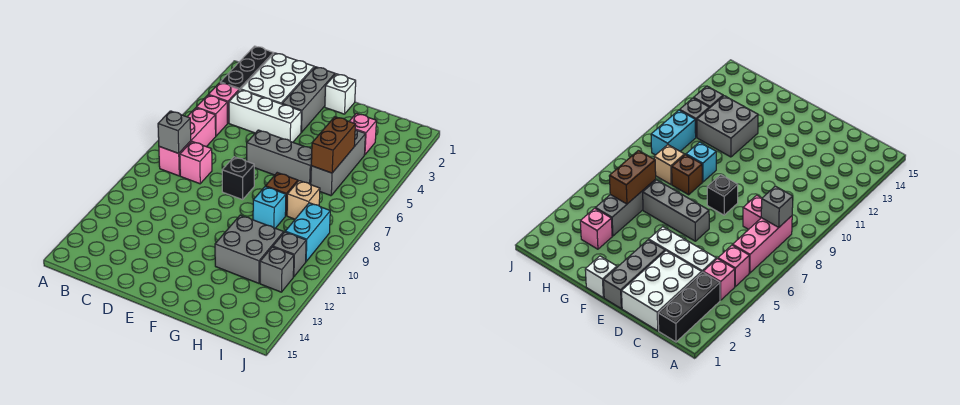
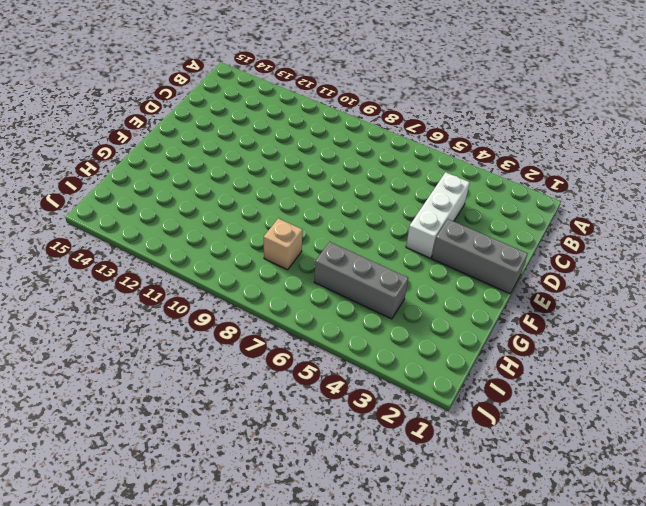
none -> black 1x3 brick [220,46,274,90]
none -> pink 1x1 brick [208,83,239,123]
none -> pink 1x1 brick [196,95,227,136]

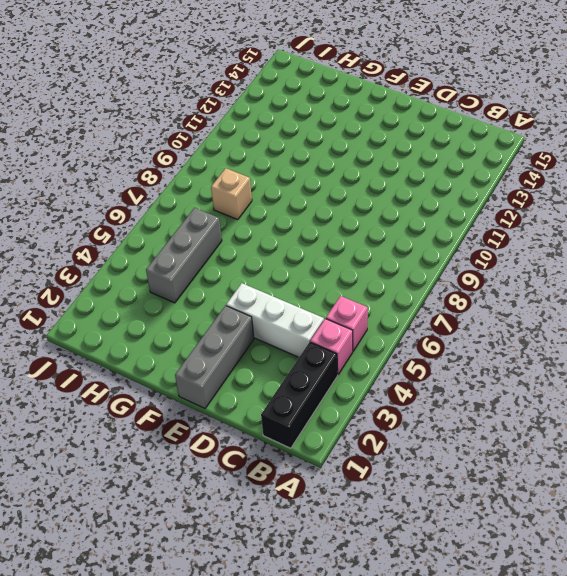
none -> pink 1x3 brick [159,108,216,176]
none -> white 2x3 brick [241,53,314,104]
none -> pink 1x1 brick [180,142,212,184]

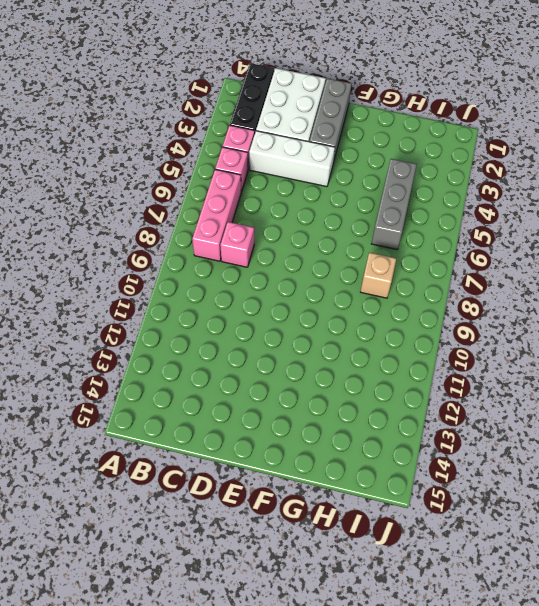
none -> grey 1x3 brick [247,130,312,185]
none -> black 1x1 brick [222,157,254,200]
none -> white 1x1 brick [325,74,356,114]

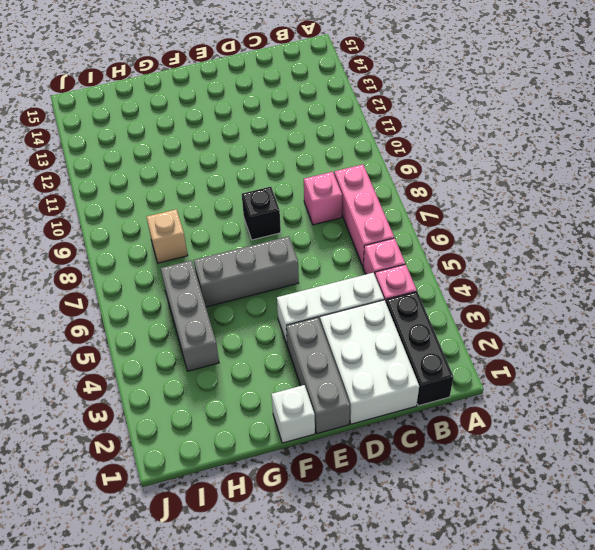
none -> brown 1x1 brick [266,173,298,216]
none -> cyan 1x1 brick [253,187,286,228]
none -> grey 2x2 brick [215,215,284,283]

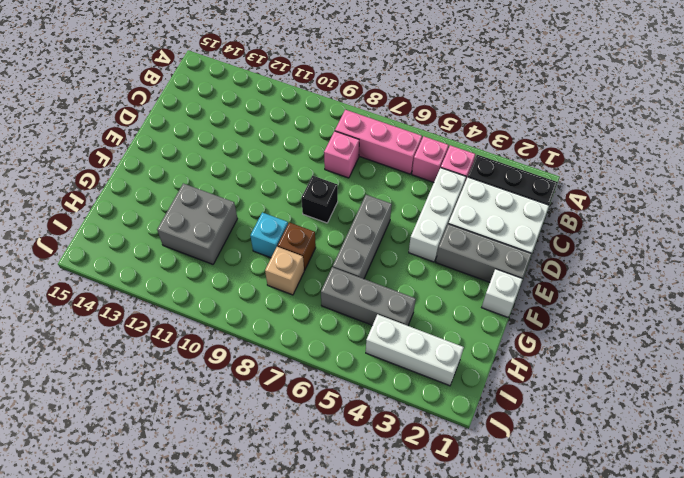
white 1x3 brick [366,314,464,386] -> none
none -> pink 1x1 brick [349,113,376,155]
none -> cyan 1x2 brick [285,203,330,261]
none -> grey 1x1 brick [273,232,306,277]

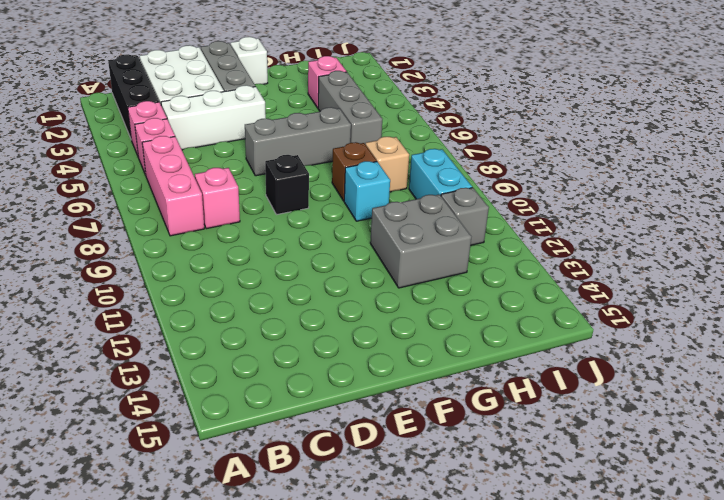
none -> grey 1x1 brick [260,247,294,292]
none -> grey 1x1 brick [158,111,191,153]
none -> brown 1x2 brick [311,117,355,173]

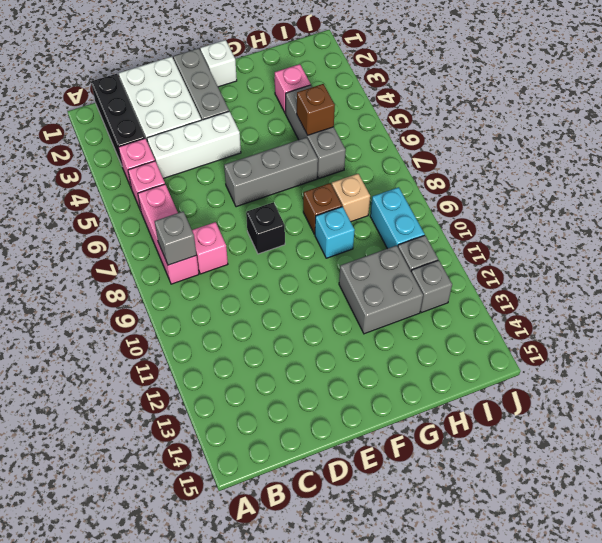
brown 1x1 brick [297,84,335,135] -> brown 1x2 brick [311,117,355,173]

